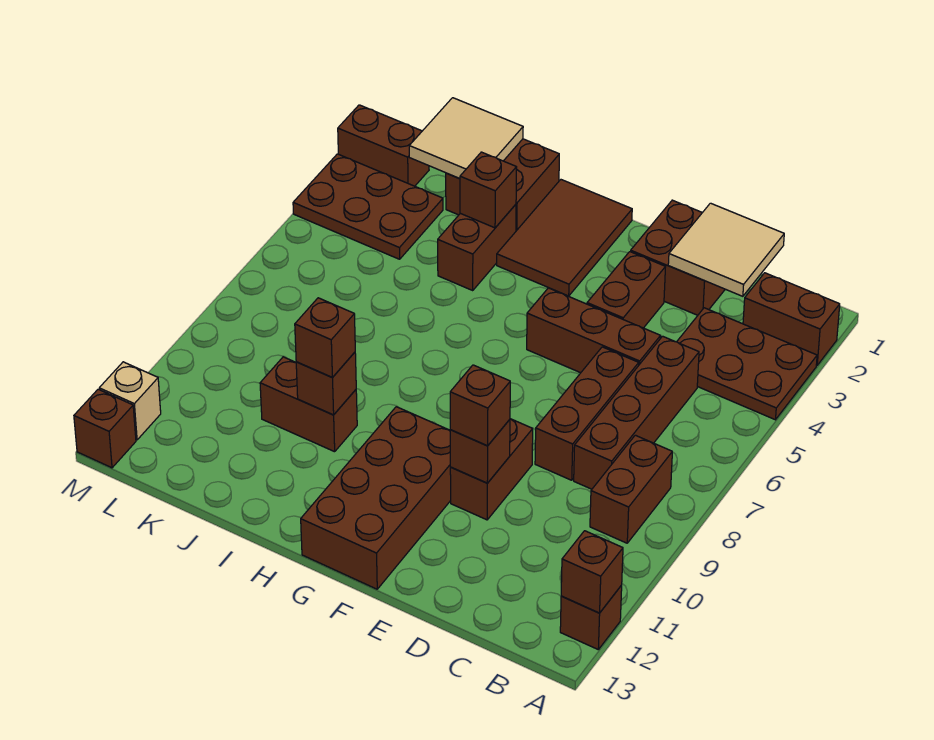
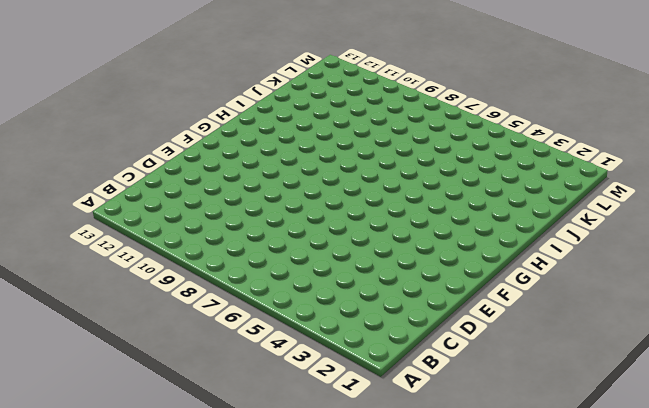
none -> brown 1x2 brick [743,273,840,365]
none -> brown 2x3 plate [677,308,817,420]
none -> brown 1x1 brick [560,585,622,649]

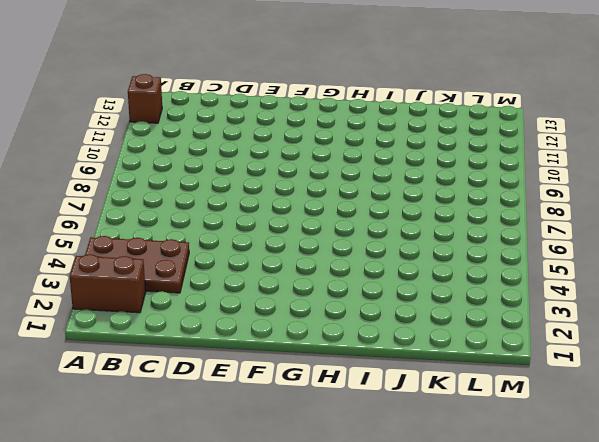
none -> brown 1x2 brick [590,435,672,543]
none -> brown 1x4 brick [574,336,699,489]
none -> brown 2x2 brick [631,200,725,315]

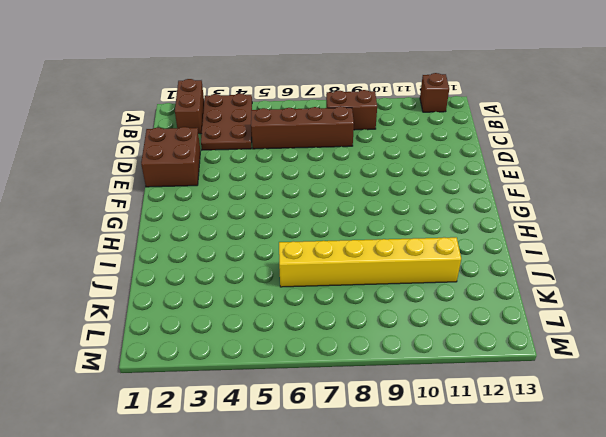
yellow 1x6 brick [279,237,461,287] -> brown 1x2 brick [260,357,357,452]
none -> brown 1x3 brick [527,288,661,373]
none -> brown 1x3 brick [535,347,639,480]
none -> brown 1x2 brick [587,252,665,328]

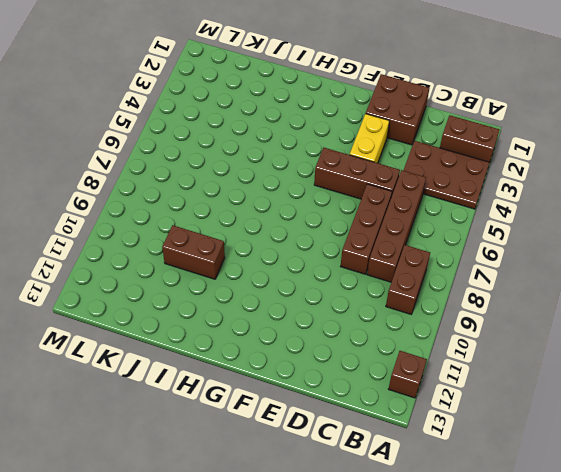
yellow 1x2 brick [350,114,389,163] -> brown 1x2 brick [587,252,665,328]
none -> brown 1x2 brick [450,419,533,520]
none -> brown 2x4 brick [301,407,451,589]
none -> brown 2x3 tile [497,180,632,296]

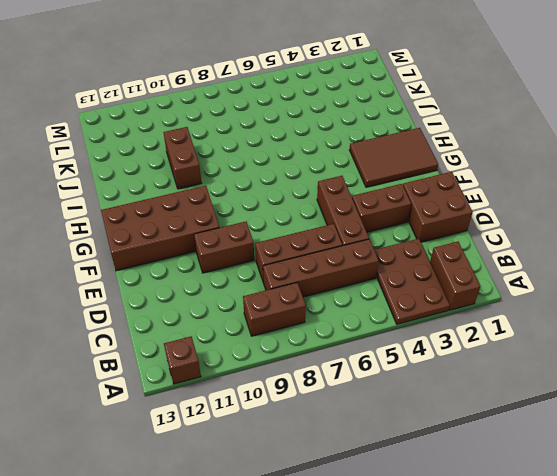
none -> brown 2x2 brick [446,139,559,231]
none -> brown 1x2 brick [438,204,516,290]
none -> brown 2x3 plate [293,154,443,259]

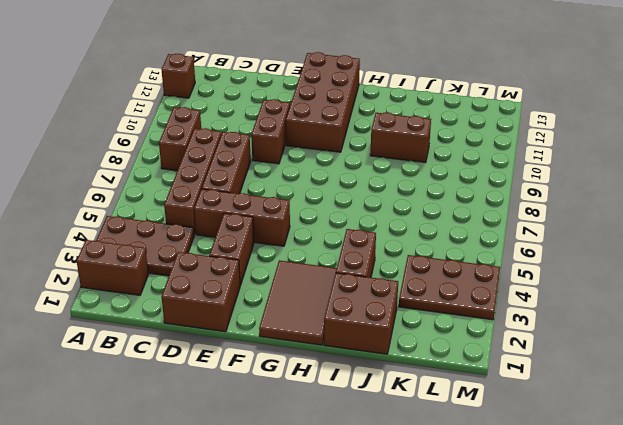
none -> brown 1x2 brick [338,105,429,186]
none -> tan 1x1 brick [99,362,161,440]
none -> brown 1x1 brick [74,389,136,468]

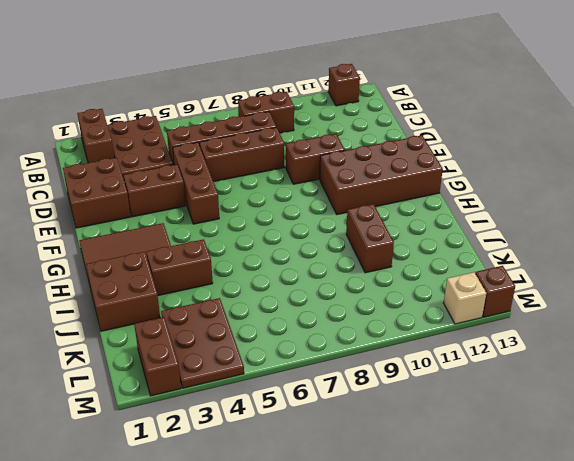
none -> brown 1x1 brick [561,531,623,613]
none -> tan 2x2 tile [668,203,784,296]
none -> brown 1x1 brick [450,420,510,483]

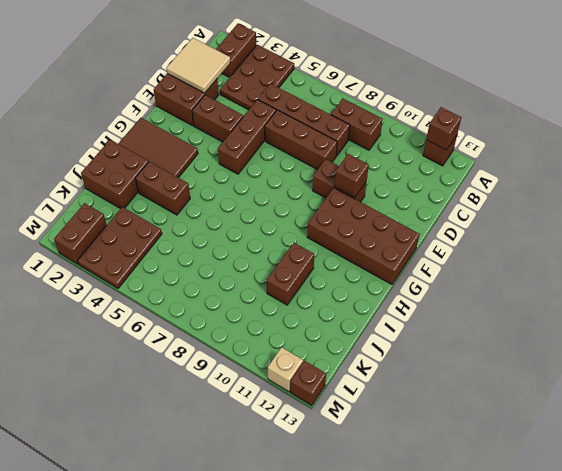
none -> brown 1x1 brick [460,152,517,228]
none -> brown 1x1 brick [296,352,356,415]
none -> tan 2x2 tile [409,98,523,179]

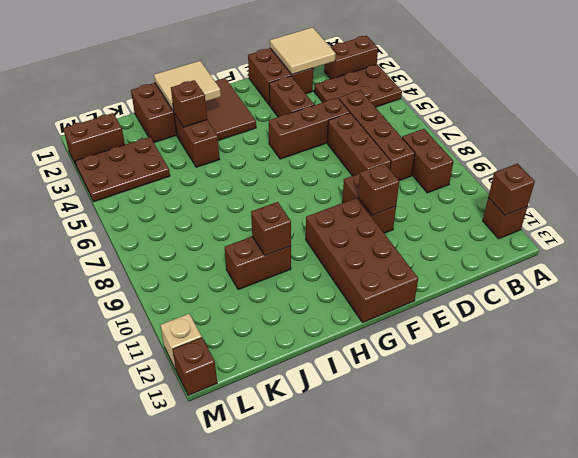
tan 2x2 tile [154,61,221,111] -> tan 2x2 tile moved to [409,98,523,179]
none -> brown 1x1 brick [450,365,510,446]
none -> brown 1x1 brick [295,298,355,378]

